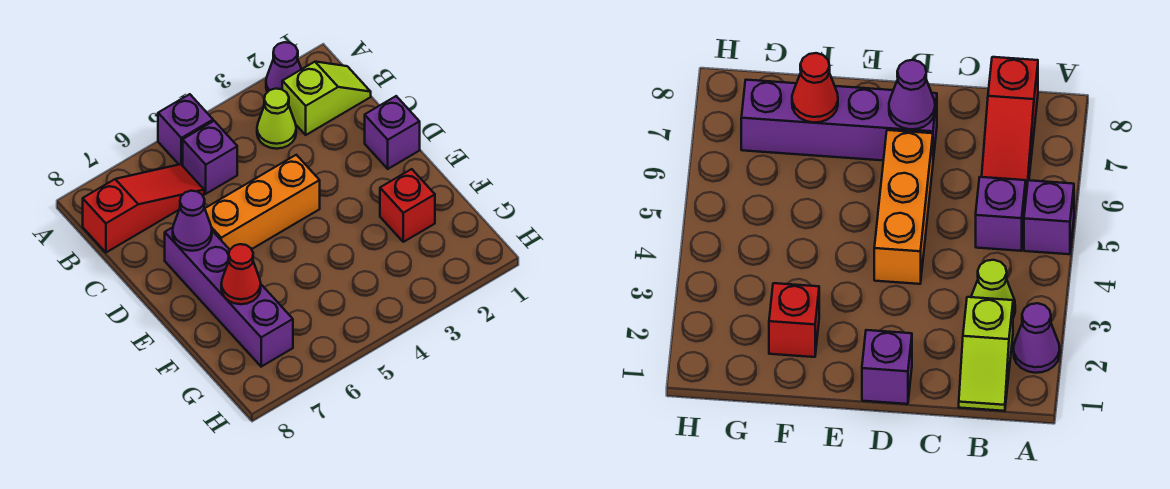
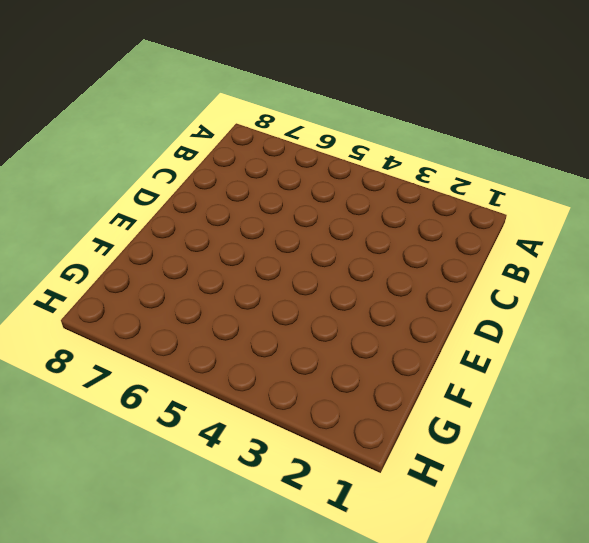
none -> purple 1x1 cone [266,42,301,92]
none -> purple 1x1 brick [158,94,213,166]
none -> lime 1x2 slope [282,62,371,135]

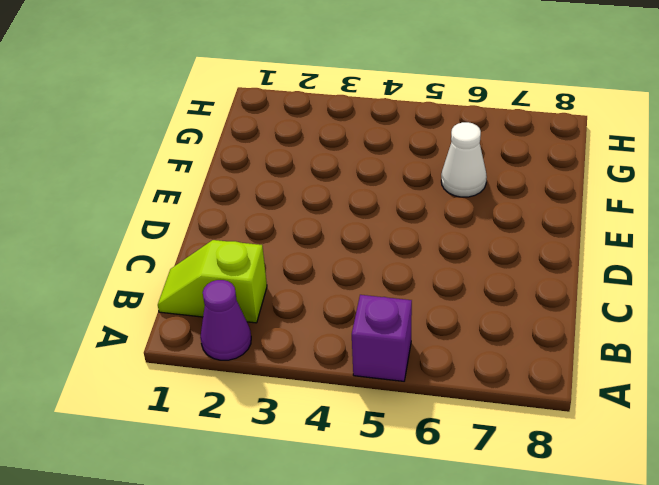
white 1x1 cone [441,122,487,197] -> none
none -> lime 1x1 cone [257,89,296,149]
none -> purple 1x1 brick [183,121,237,194]
none -> red 1x3 slope [83,164,204,252]

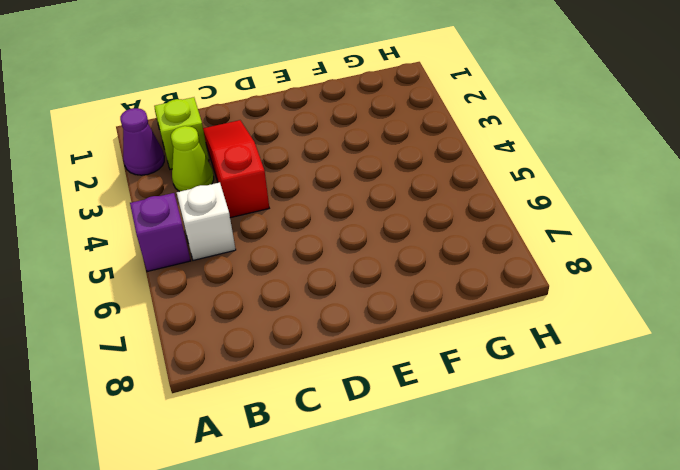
white 1x1 brick [177,182,236,260] -> purple 1x1 brick [183,121,237,194]
red 1x3 slope [203,120,269,218] -> red 1x3 slope moved to [83,164,204,252]
none -> purple 1x1 brick [365,96,420,169]
none -> orange 1x3 brick [205,155,320,250]
none -> purple 1x4 brick [165,227,293,367]

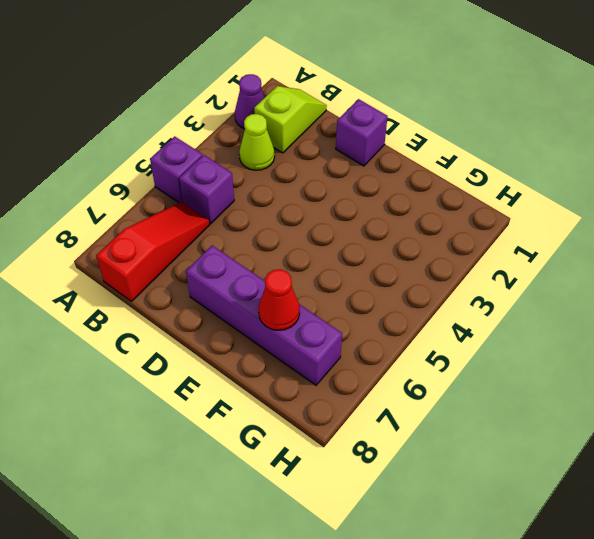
none -> orange 1x3 brick [205,155,320,250]
none -> red 1x1 brick [380,169,435,242]
none -> purple 1x1 cone [173,191,212,251]

